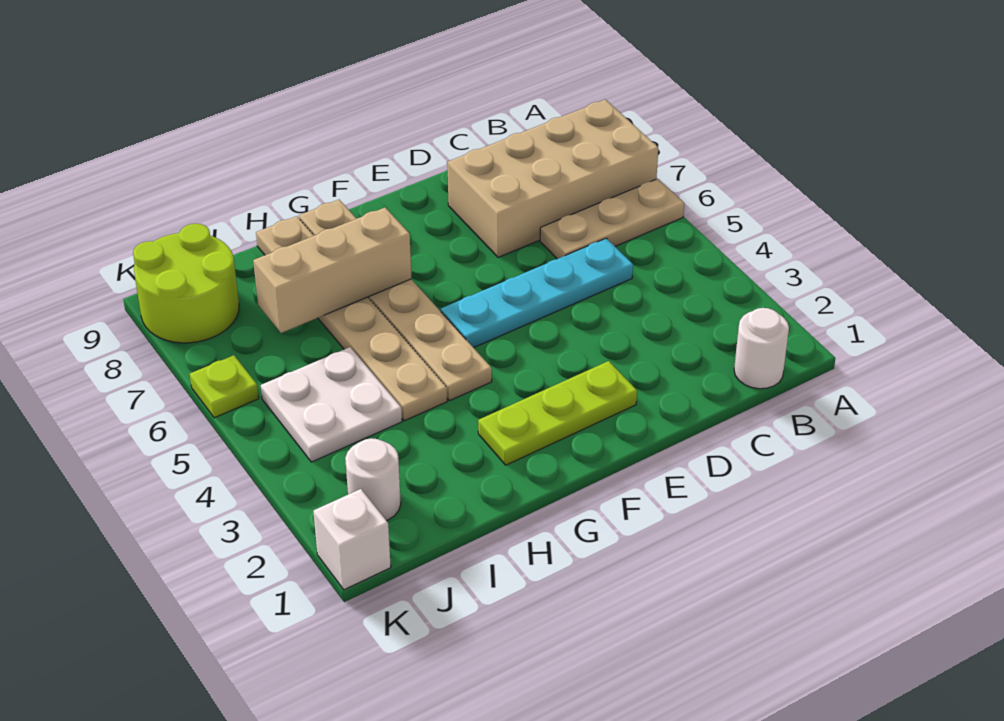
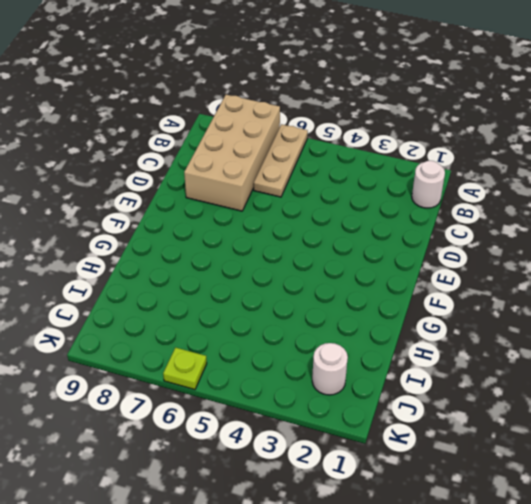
none -> cyan 1x4 plate [441,238,633,348]
none -> lime 1x3 plate [478,361,637,465]
none -> tan 1x6 plate [299,200,492,401]

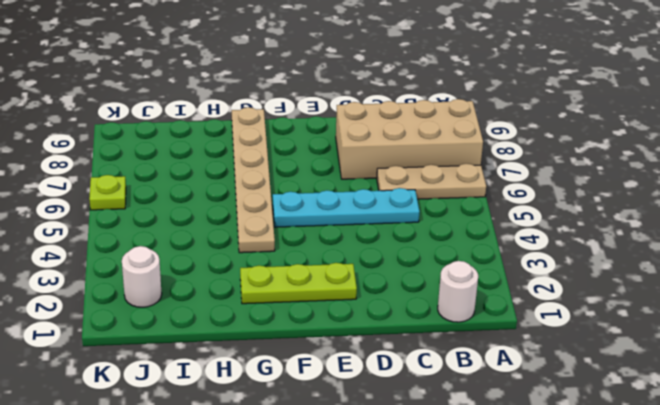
none -> tan 1x6 plate [256,216,447,421]
none -> white 2x2 plate [261,347,402,462]
none -> lime 2x2 round brick [133,224,239,343]

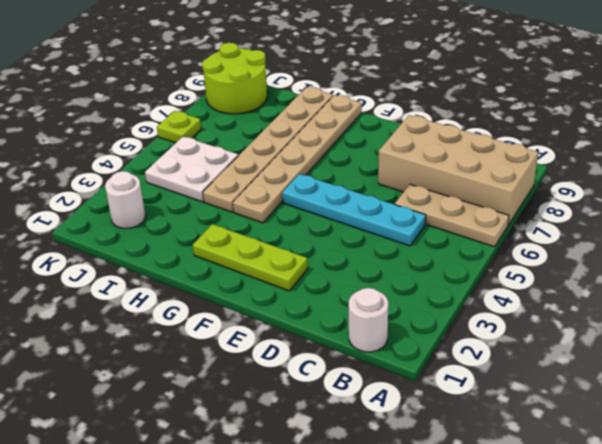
none -> white 1x1 brick [313,489,391,590]
none -> tan 1x3 brick [253,208,412,333]

